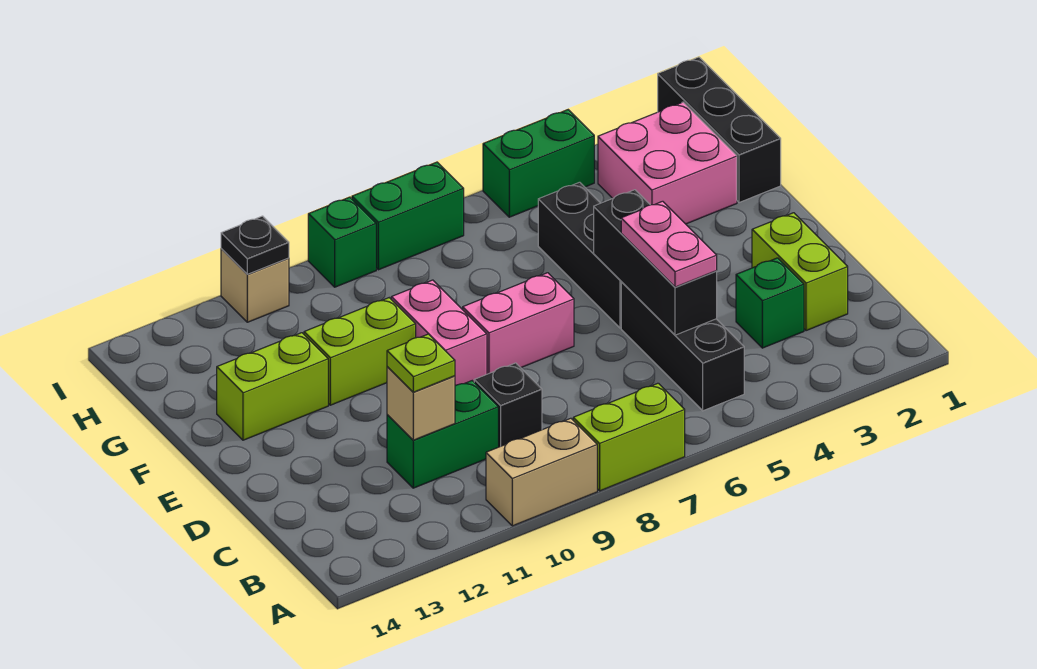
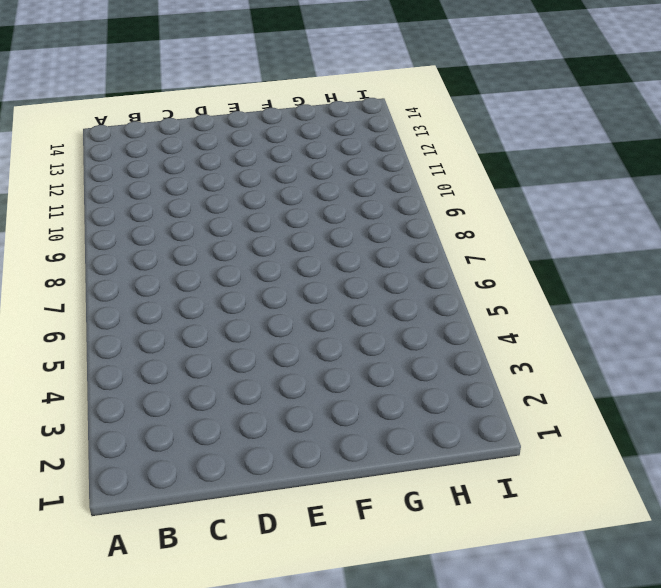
none -> lime 1x2 brick [573,383,685,491]
none -> tan 1x2 brick [486,418,597,526]
none -> black 1x3 brick [621,282,744,411]

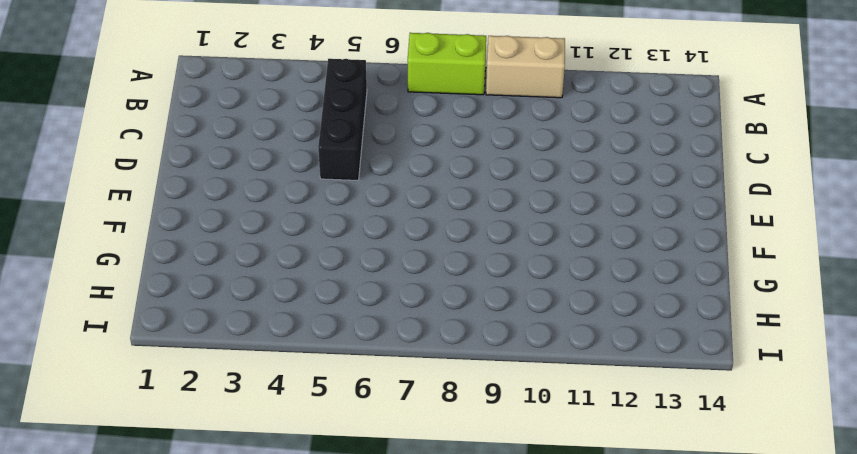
none -> lime 1x2 brick [752,213,848,331]
none -> green 1x1 brick [736,258,804,348]
none -> black 1x1 brick [474,363,542,447]

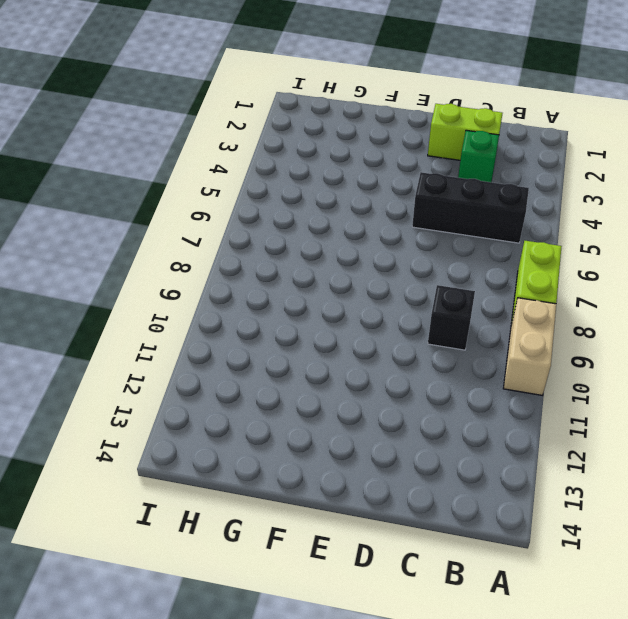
none -> green 1x2 brick [387,381,498,488]
none -> black 1x3 brick [538,182,621,328]
none -> pink 1x2 brick [463,273,574,374]

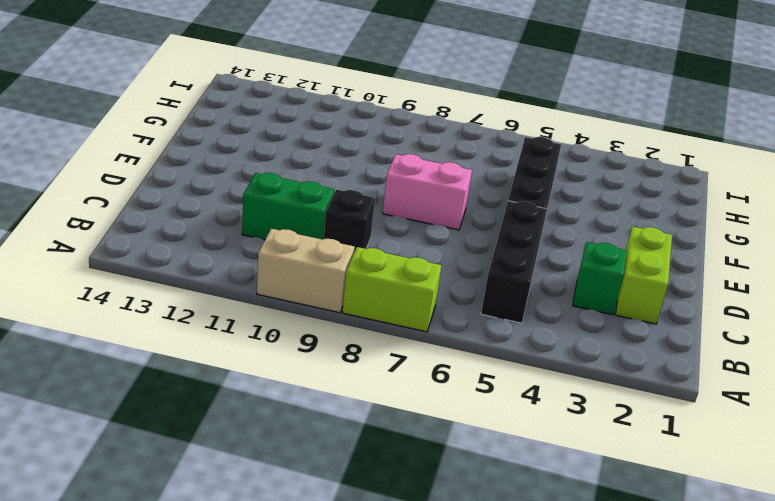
none -> pink 1x2 brick [391,280,487,386]
none -> lime 1x2 brick [304,298,416,405]
none -> lime 1x2 brick [217,333,328,440]

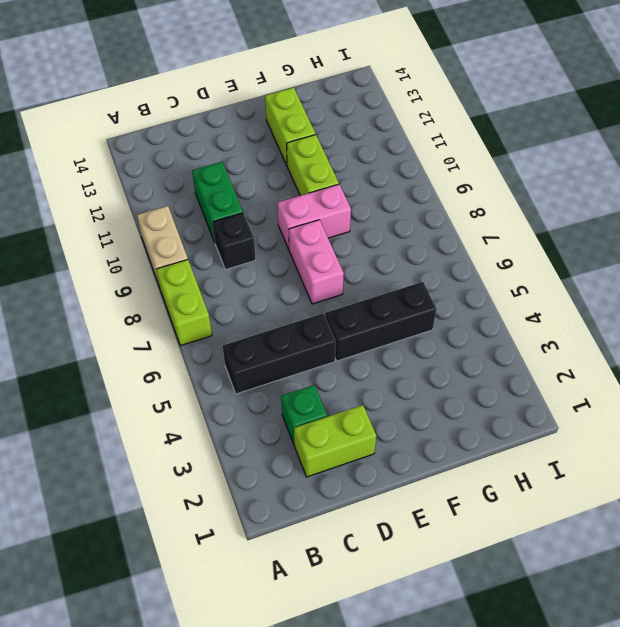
none -> black 1x3 brick [658,57,781,203]
none -> pink 2x2 brick [598,102,737,224]
none -> green 1x2 brick [483,110,594,217]

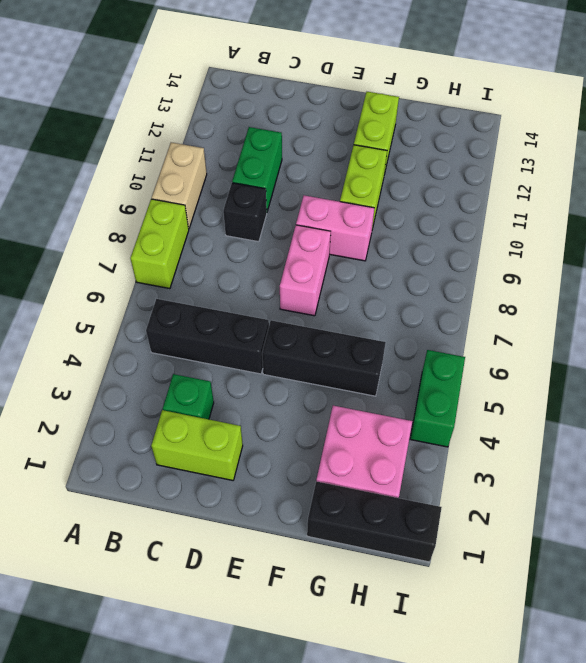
none -> green 1x2 brick [352,162,464,270]
none -> green 1x1 brick [308,197,376,287]
none -> tan 1x1 brick [221,249,289,322]

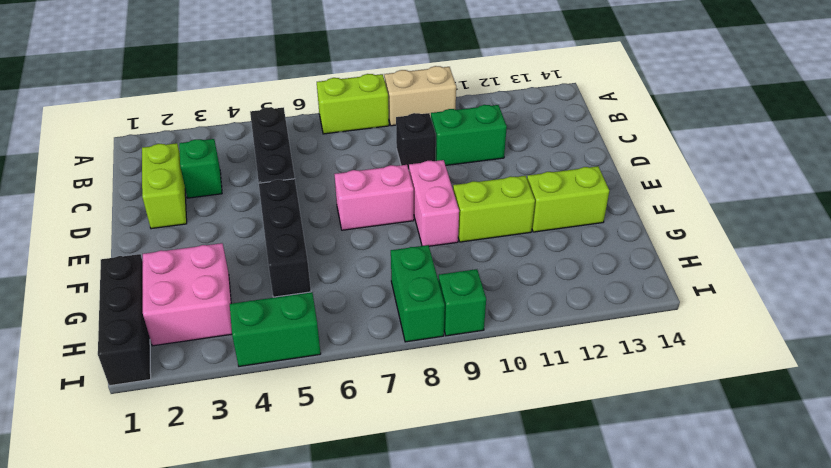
green 1x2 brick [391,245,445,342] -> green 1x2 brick turned to [352,162,464,270]
none -> tan 1x1 brick [221,249,289,322]
none -> black 1x3 brick [594,190,717,335]
none -> tan 1x1 brick [387,367,455,440]

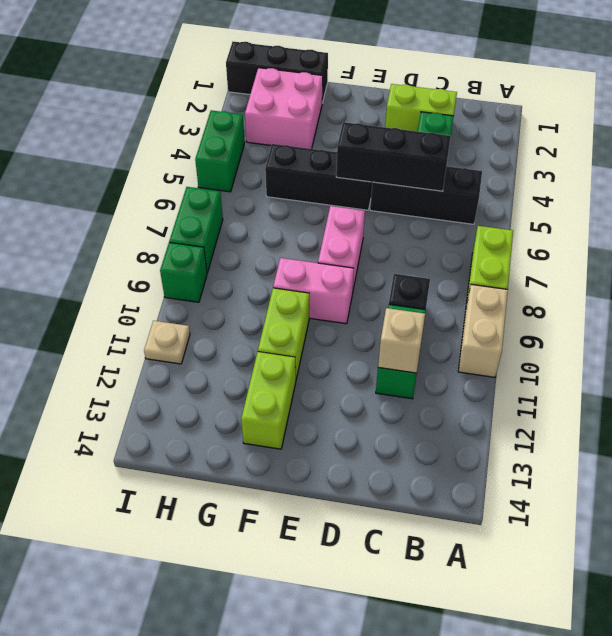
tan 1x1 plate [144,321,190,364] -> tan 1x1 brick [221,249,289,322]
none -> black 1x1 plate [221,216,289,274]
none -> pink 1x2 plate [621,201,717,287]
none -> lime 1x1 plate [387,334,455,392]

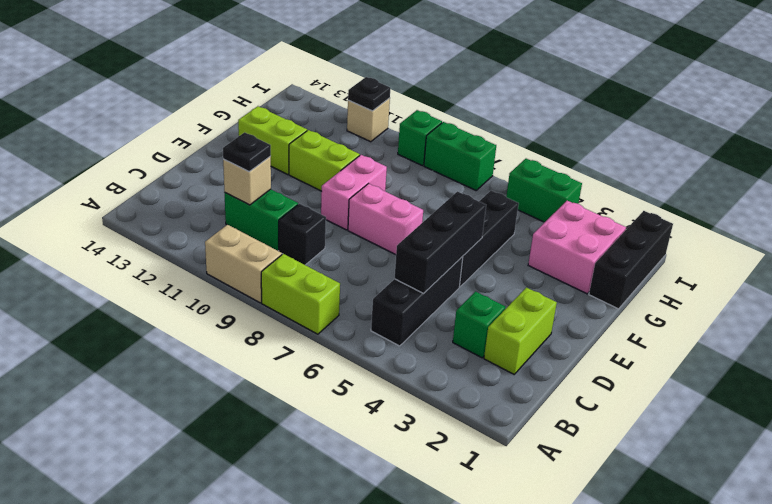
black 1x1 plate [223,132,271,172] -> lime 1x1 plate [387,334,455,392]
none -> pink 1x2 plate [621,201,717,287]

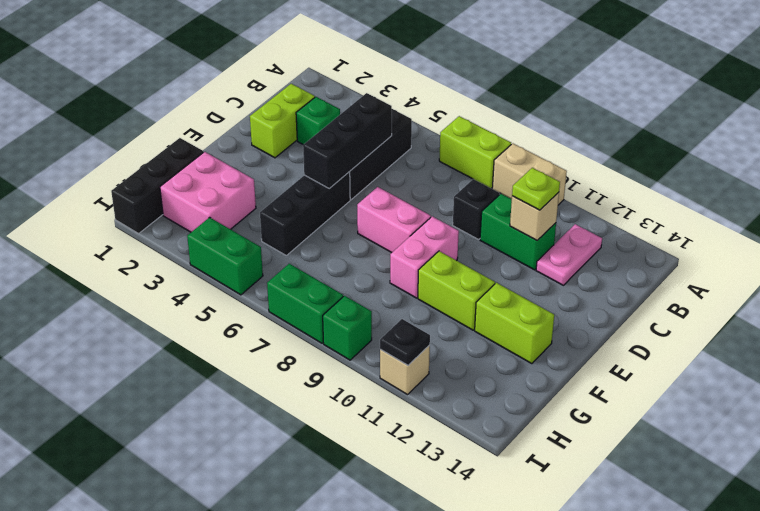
pink 1x2 plate [536,224,602,285] -> pink 1x2 plate moved to [621,201,717,287]

